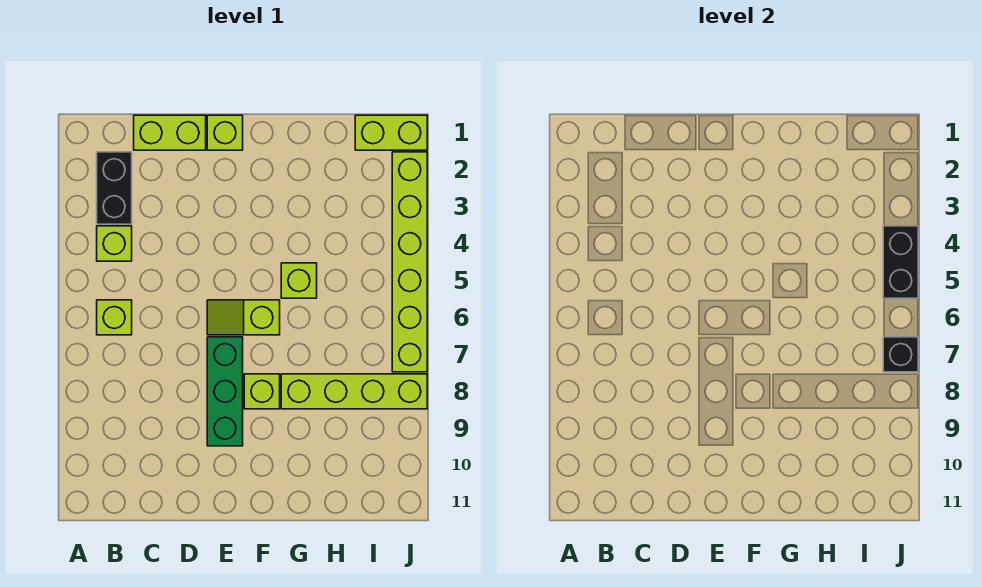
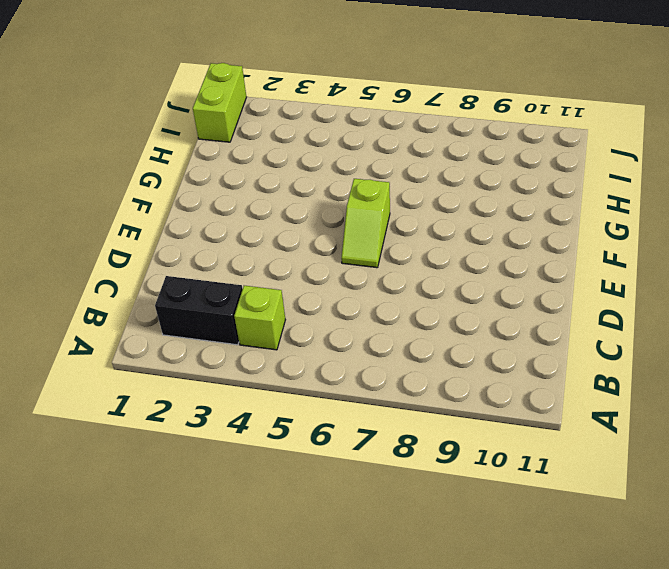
none -> lime 1x1 brick [97,300,132,335]
none -> lime 1x2 brick [134,115,206,150]
none -> lime 1x1 brick [207,115,243,150]

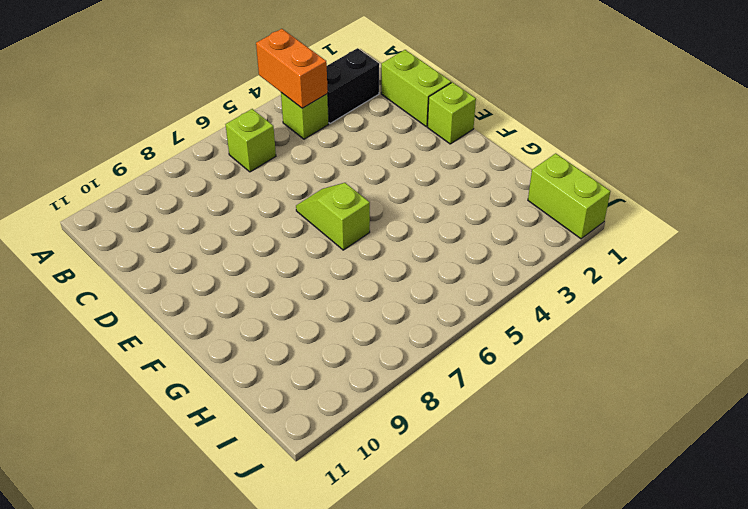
orange 1x2 brick [256,29,328,108] -> none
none -> green 1x3 brick [207,337,243,446]
none -> lime 1x1 brick [244,374,280,409]
none -> lime 1x1 brick [281,263,317,298]

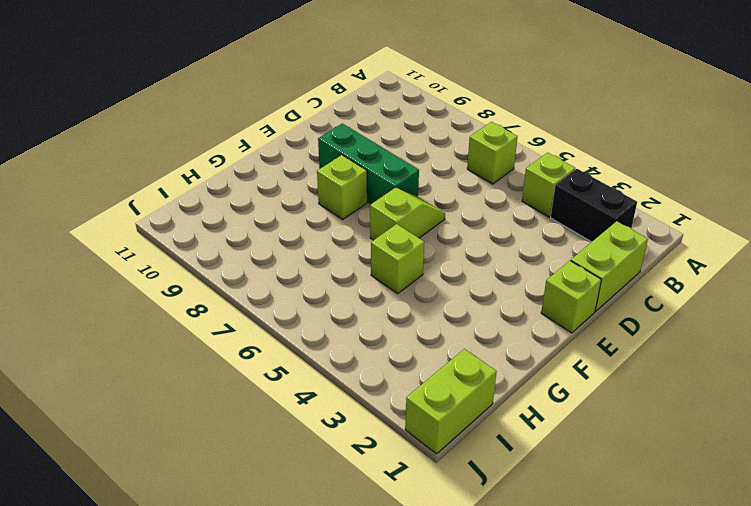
none -> lime 1x4 brick [281,374,427,409]
none -> lime 1x6 brick [392,152,427,372]
none -> black 1x2 brick [883,226,918,298]

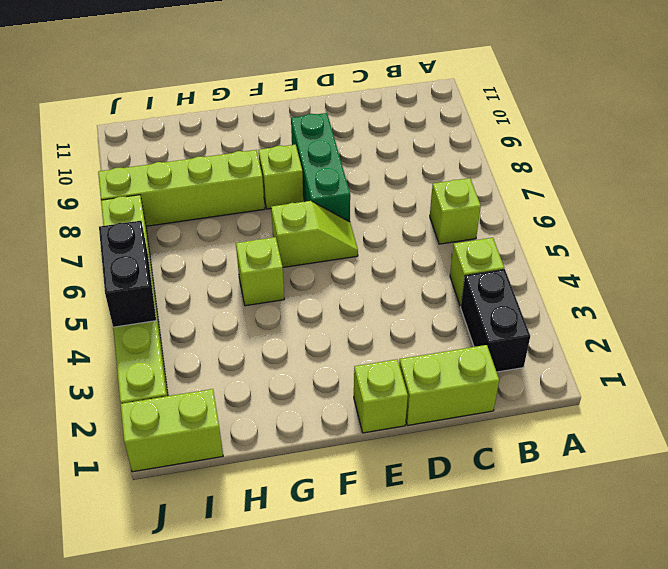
none -> black 1x1 brick [883,337,918,372]

